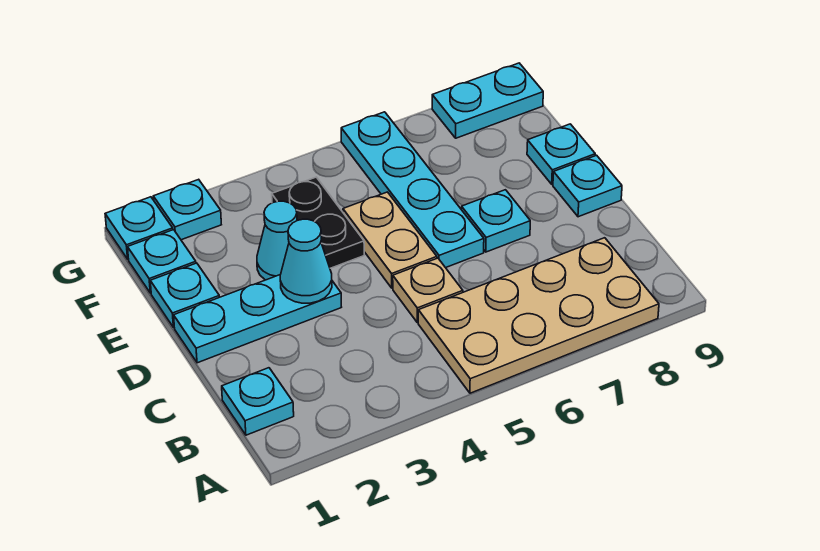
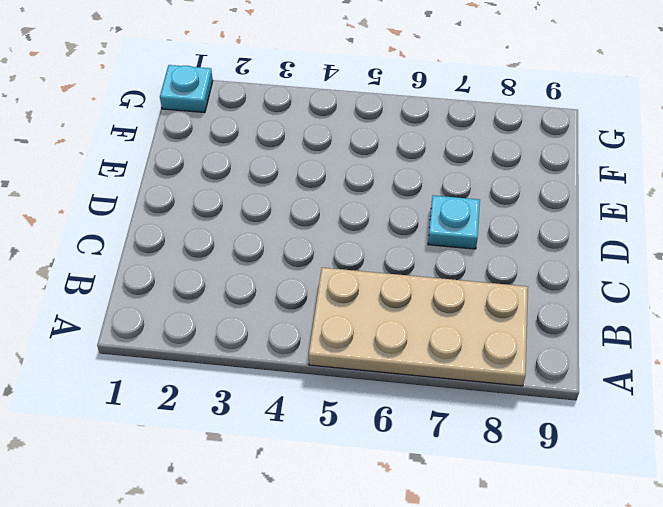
none -> cyan 1x1 plate [222,368,294,435]
none -> tan 1x1 plate [393,258,463,322]
none -> cyan 1x3 plate [174,275,341,363]

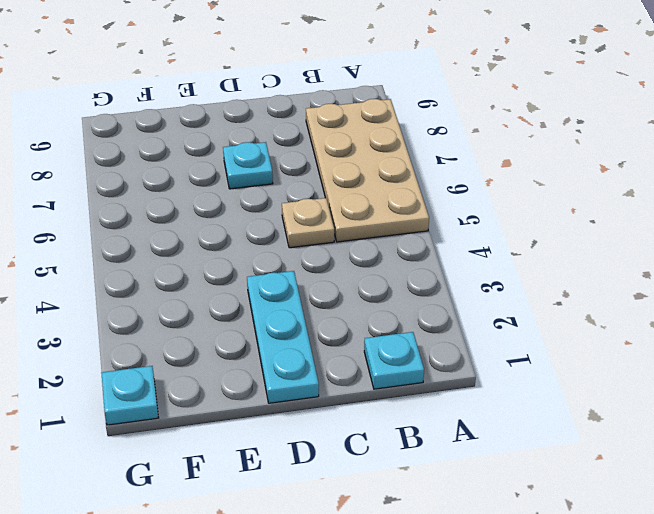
none -> tan 1x2 plate [343,192,437,288]
none -> cyan 1x4 plate [341,112,484,268]
none -> cyan 1x1 plate [553,155,622,217]

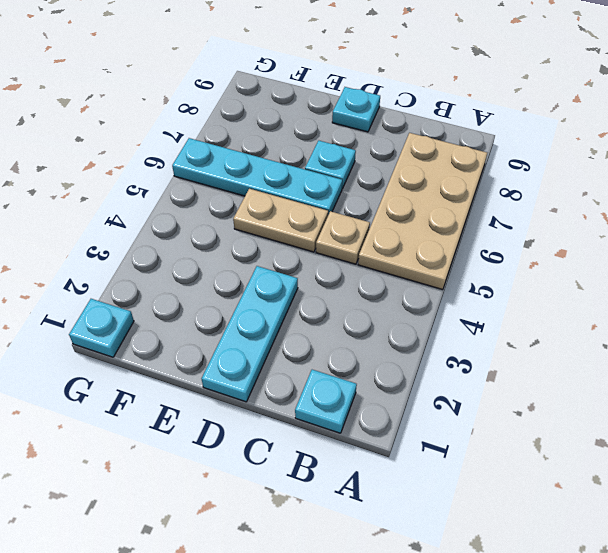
none -> cyan 1x1 plate [150,263,219,328]
none -> cyan 1x1 cone [257,201,297,280]
none -> black 1x2 plate [272,177,364,268]

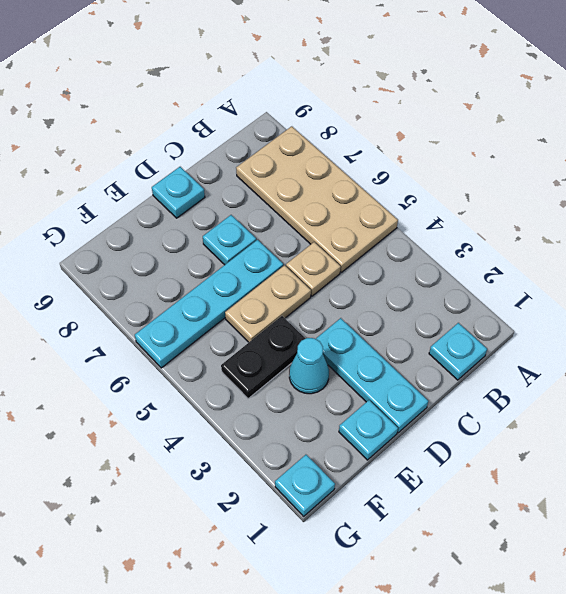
none -> cyan 1x1 plate [527,124,595,184]
none -> cyan 1x1 plate [128,230,196,293]
none -> cyan 1x1 plate [153,179,221,240]

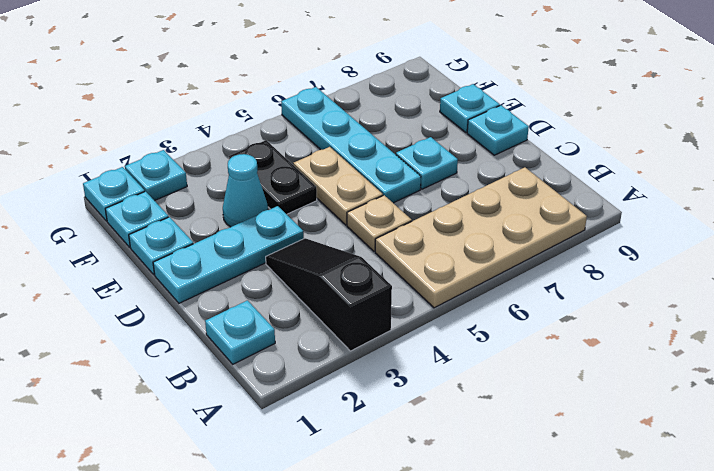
black 1x3 slope [266,238,392,351] -> none
none -> cyan 1x2 plate [432,63,543,138]
none -> cyan 1x1 cone [280,219,332,303]

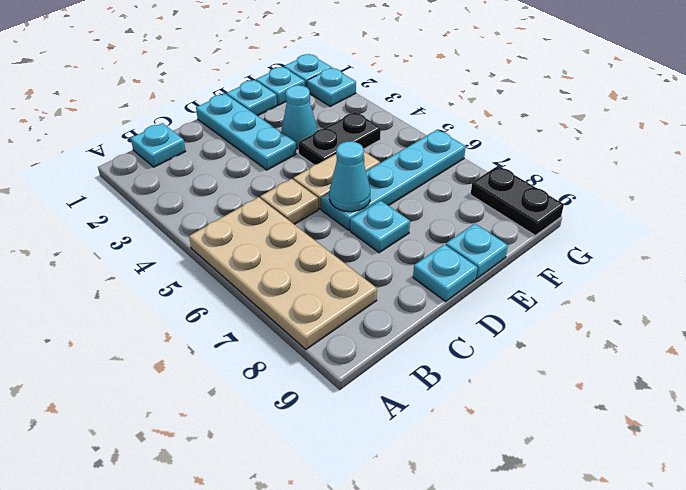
cyan 1x1 cone [329,141,370,212] -> cyan 1x1 cone moved to [280,219,332,303]
black 1x2 plate [471,166,564,235] -> cyan 1x2 plate [432,63,543,138]

